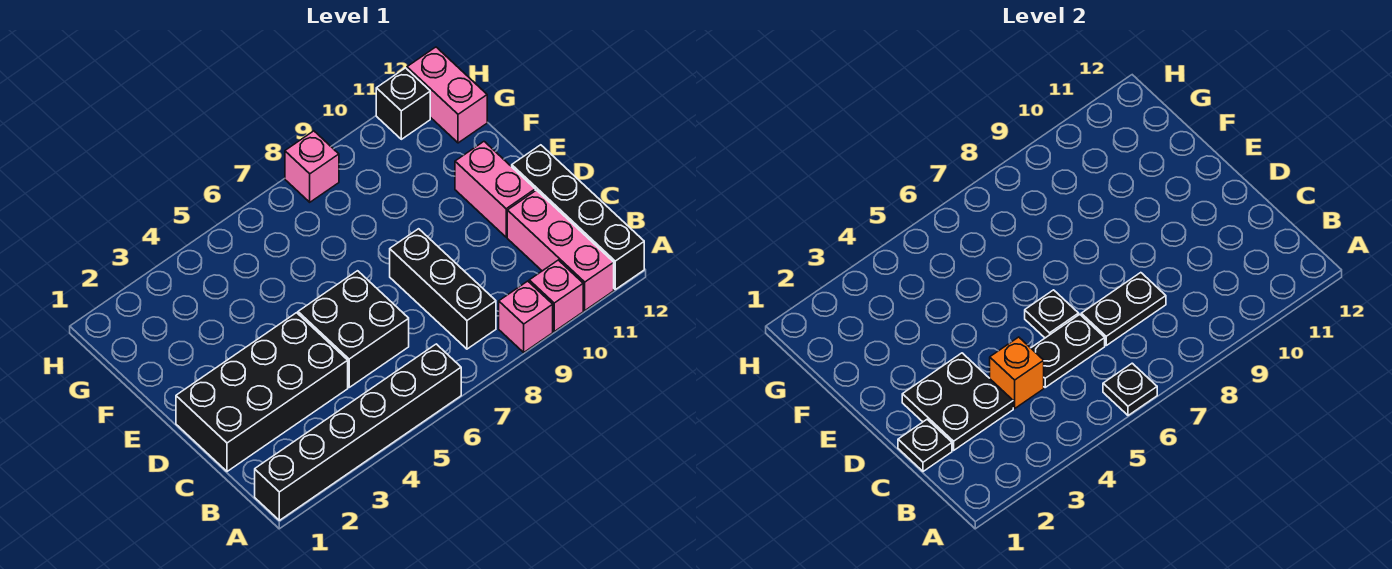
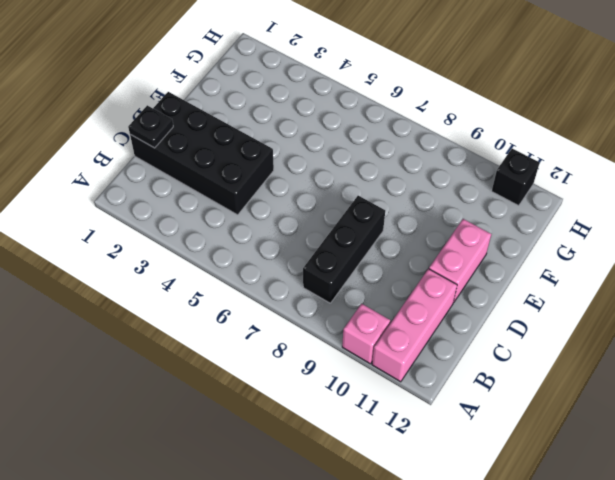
none -> black 1x6 brick [255,344,461,520]
none -> pink 1x1 brick [499,281,553,352]
none -> black 1x4 brick [512,145,644,289]

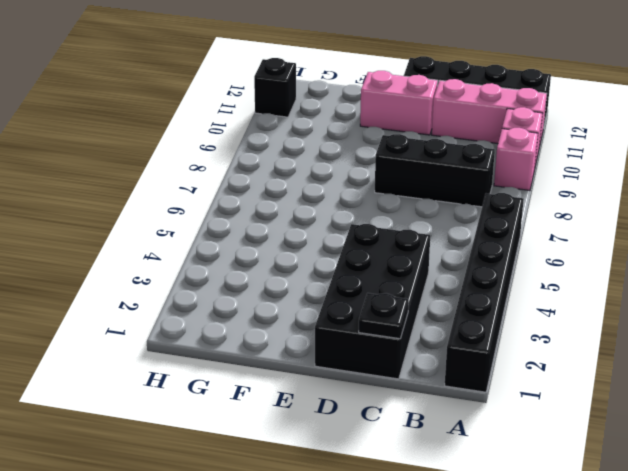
none -> black 2x2 brick [298,271,409,387]
none -> pink 1x2 brick [407,47,487,143]
none -> pink 1x1 brick [285,131,339,202]

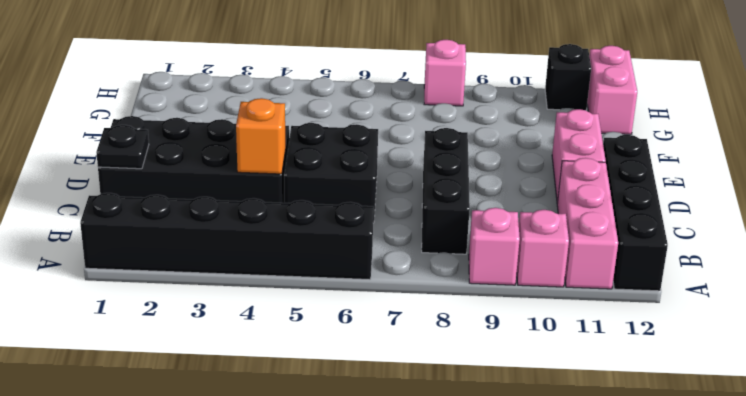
none -> black 1x1 plate [1103,363,1157,415]
none -> black 2x2 plate [902,353,1013,450]
none -> black 1x2 plate [1031,314,1105,387]

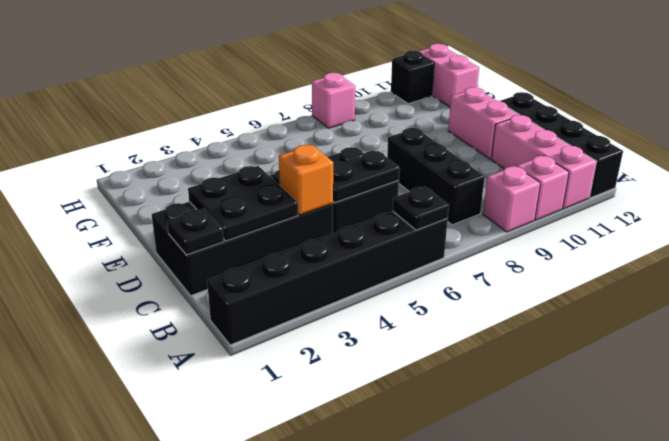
none -> black 1x2 plate [1081,273,1166,345]
none -> black 1x1 plate [1025,290,1079,338]

